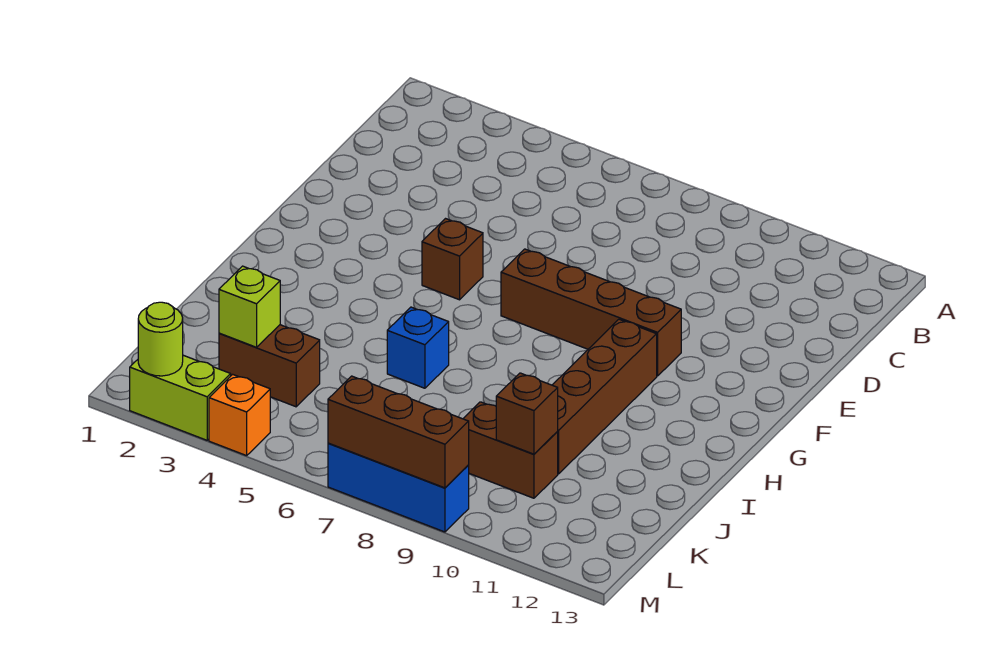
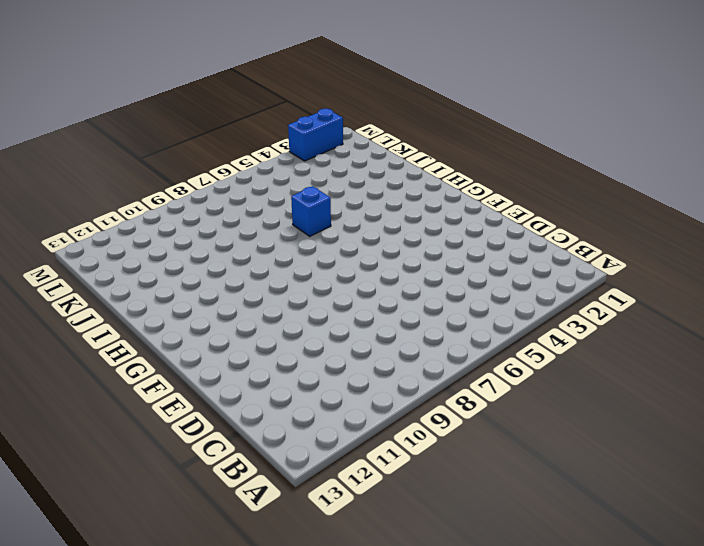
blue 1x2 brick [288,109,343,161] -> lime 1x2 brick [130,355,231,440]
none -> brown 1x1 brick [422,219,483,300]
none -> brown 1x4 brick [501,249,681,376]
none -> brown 1x4 brick [553,319,657,474]

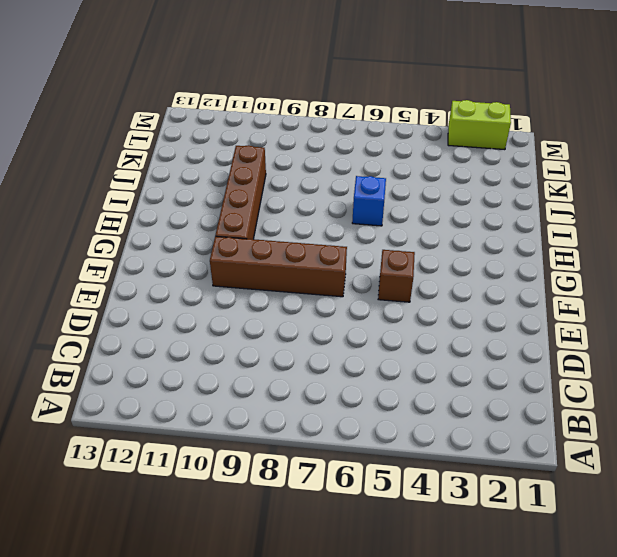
none -> brown 1x2 brick [219,325,320,407]
none -> brown 1x2 brick [463,402,558,498]
none -> orange 1x1 brick [209,374,270,456]

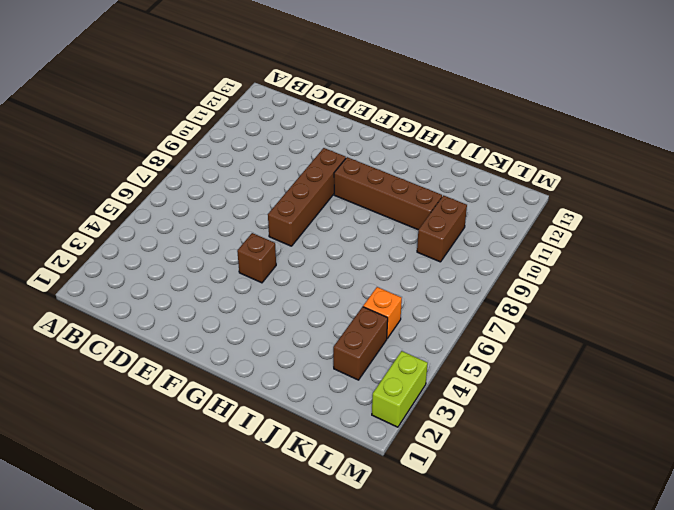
orange 1x1 brick [363,287,402,338] -> orange 1x1 brick moved to [209,374,270,456]
none -> blue 1x1 brick [387,307,449,388]
none -> blue 1x3 brick [328,443,469,532]
none -> lime 1x1 brick [219,266,280,347]

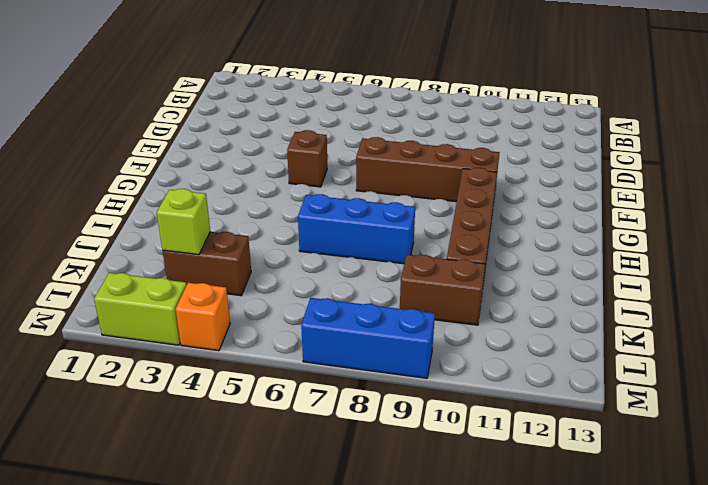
blue 1x3 brick [298,194,415,264] -> blue 1x1 brick [387,307,449,388]
none -> brown 1x1 brick [496,373,558,454]
none -> lime 1x1 round brick [138,302,183,376]
none -> brown 1x3 brick [328,376,469,488]

